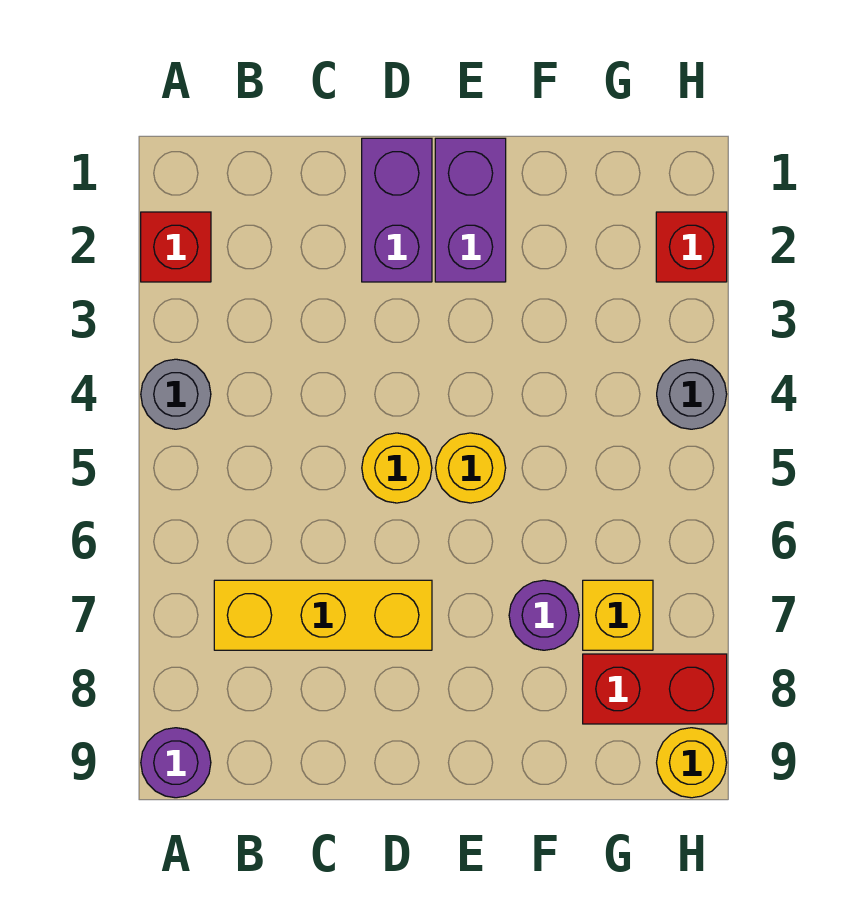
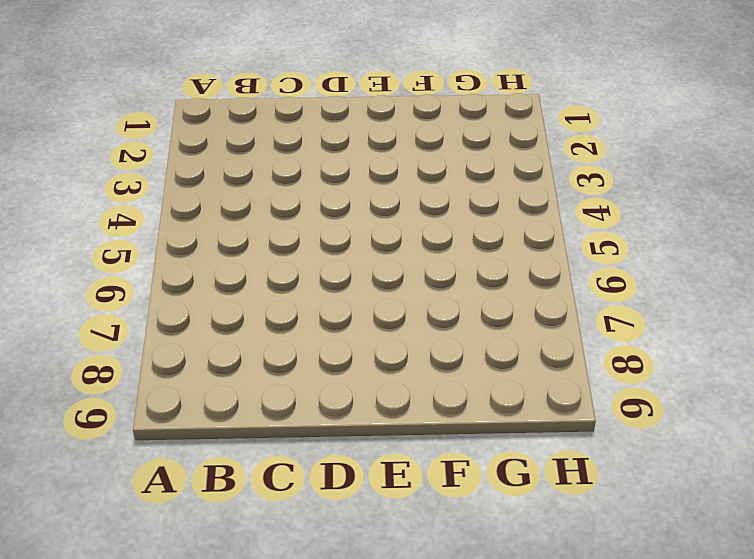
none -> red 1x1 brick [141,212,211,282]
none -> grey 1x1 round brick [141,359,211,429]
none -> purple 1x1 round brick [141,728,211,798]

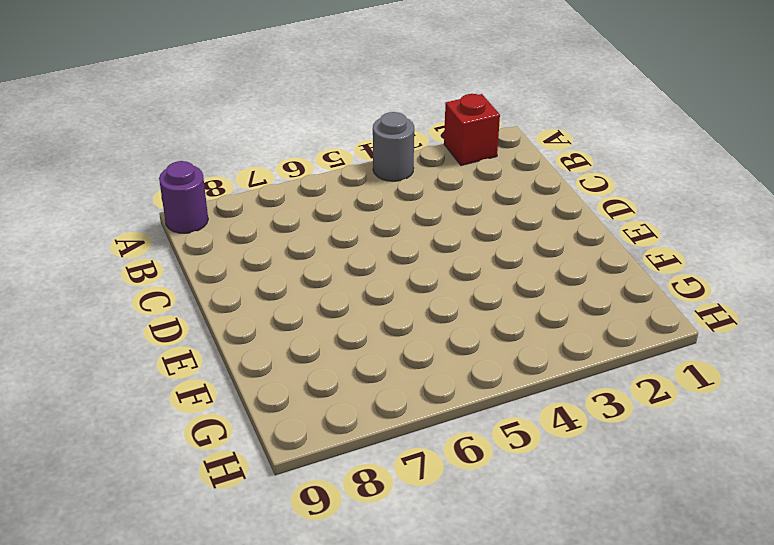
none -> yellow 1x3 brick [214,580,432,650]
none -> purple 1x2 brick [362,138,432,282]
none -> yellow 1x1 round brick [362,433,432,503]

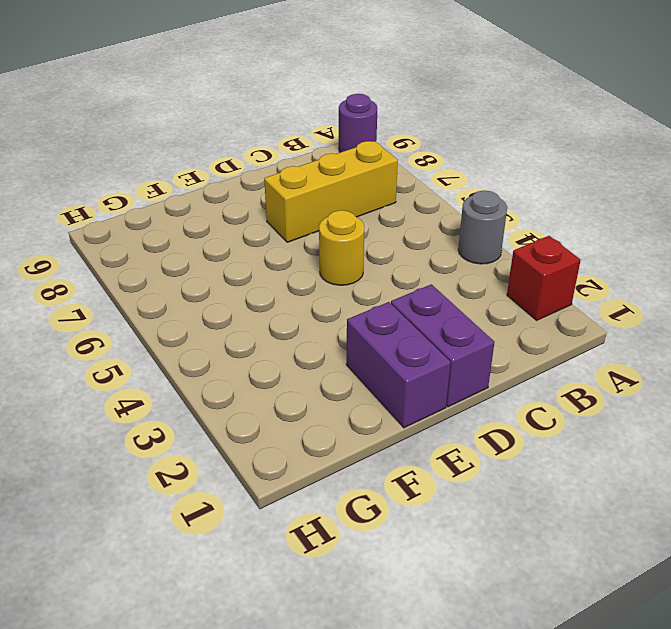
none -> yellow 1x1 round brick [436,433,506,503]
none -> purple 1x1 round brick [509,580,579,650]
none -> yellow 1x1 brick [583,580,653,650]

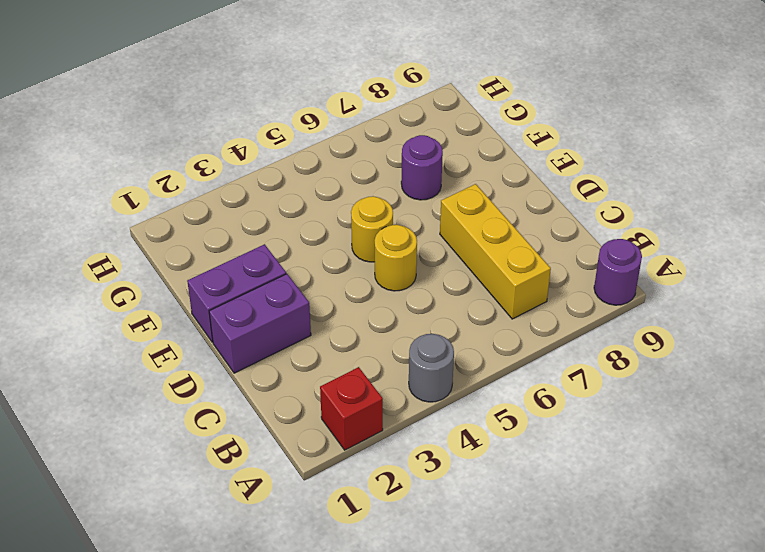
none -> yellow 1x1 brick [583,580,653,650]
none -> red 1x2 brick [583,654,727,724]
none -> red 1x1 brick [656,212,727,282]

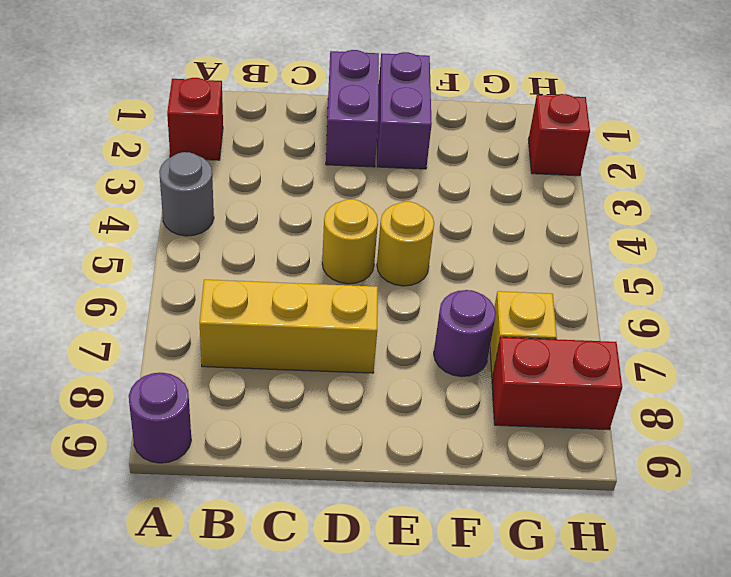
none -> grey 1x1 round brick [657,359,727,429]
none -> yellow 1x1 round brick [657,728,727,798]

